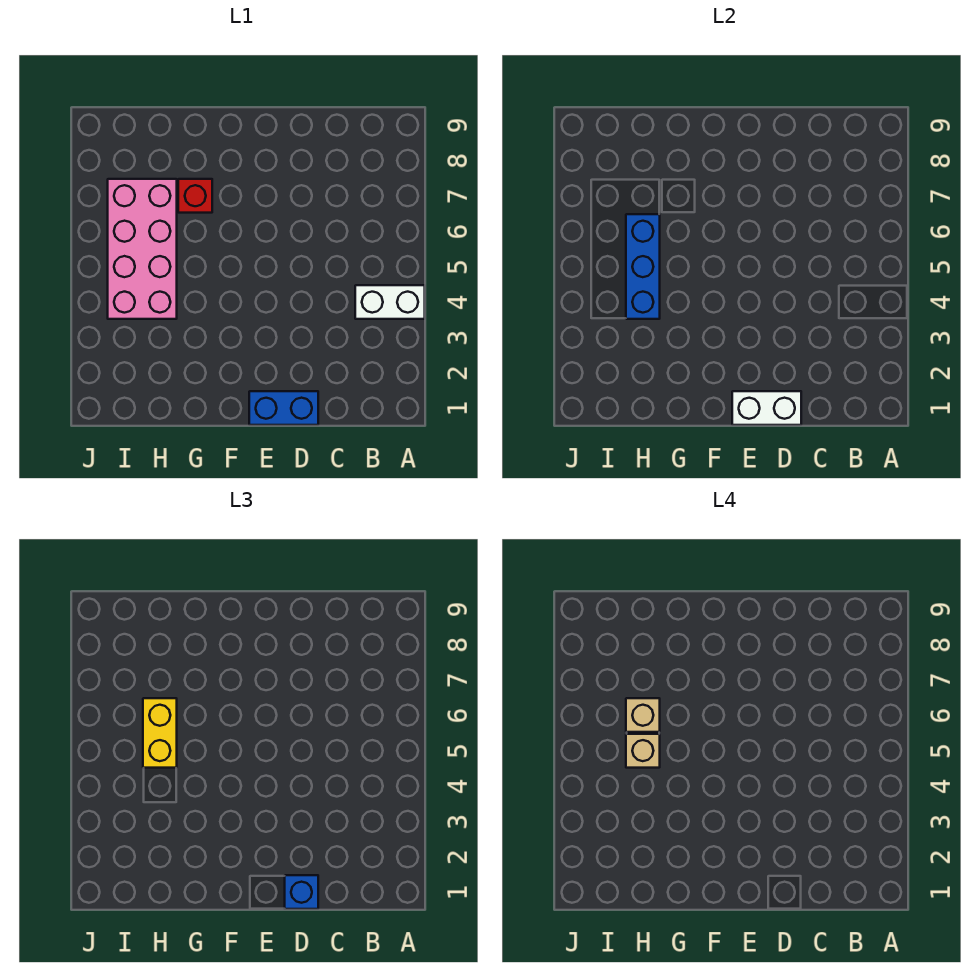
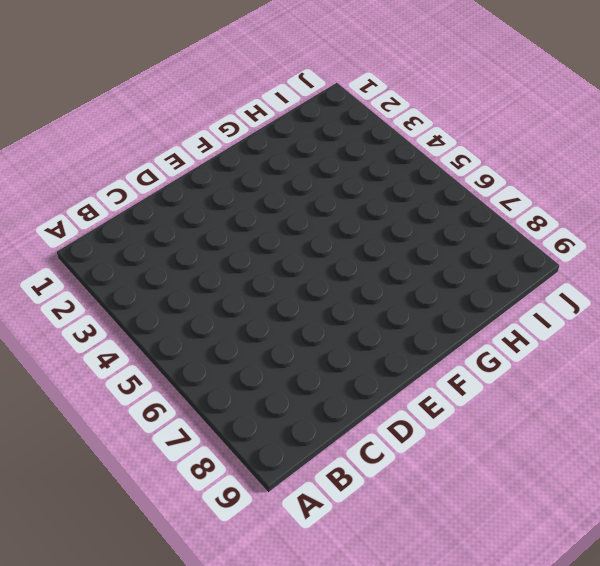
none -> white 1x2 brick [355,285,425,319]
none -> blue 1x2 brick [249,391,318,425]

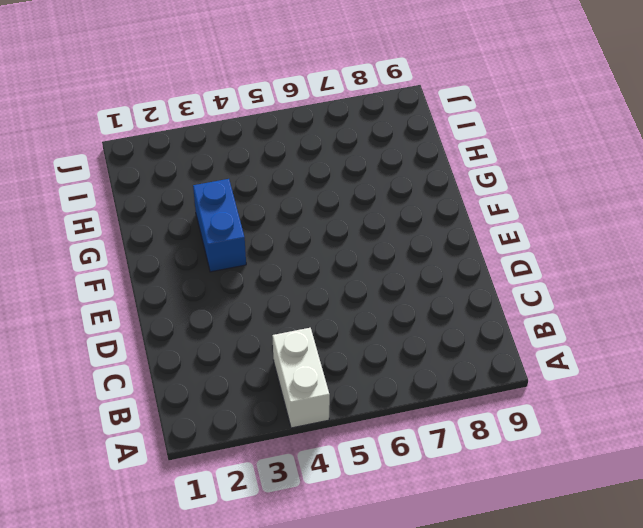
blue 1x2 brick [193,179,246,272] -> blue 1x2 brick moved to [249,391,318,425]
none -> red 1x1 brick [178,179,212,213]
none -> pink 2x4 brick [108,179,177,319]

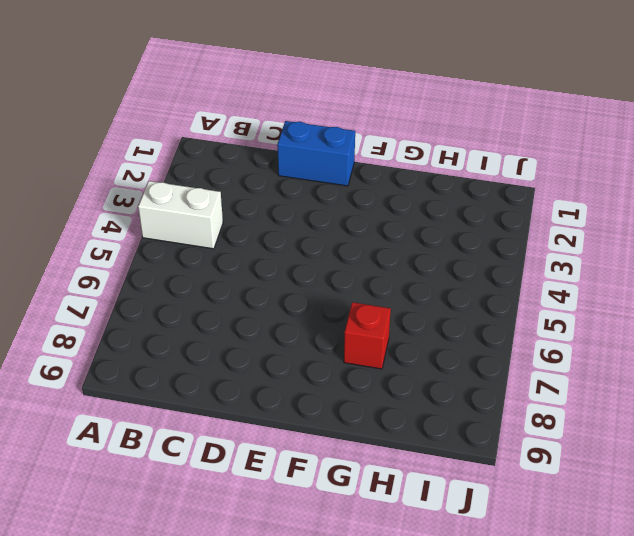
none -> pink 2x4 brick [108,179,177,319]
none -> white 1x2 brick [732,391,801,425]

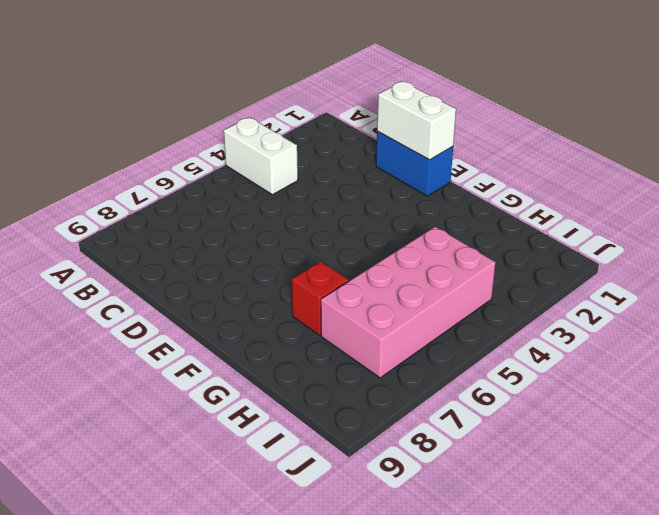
none -> blue 1x3 brick [626,214,660,319]
none -> blue 1x1 brick [285,875,318,909]

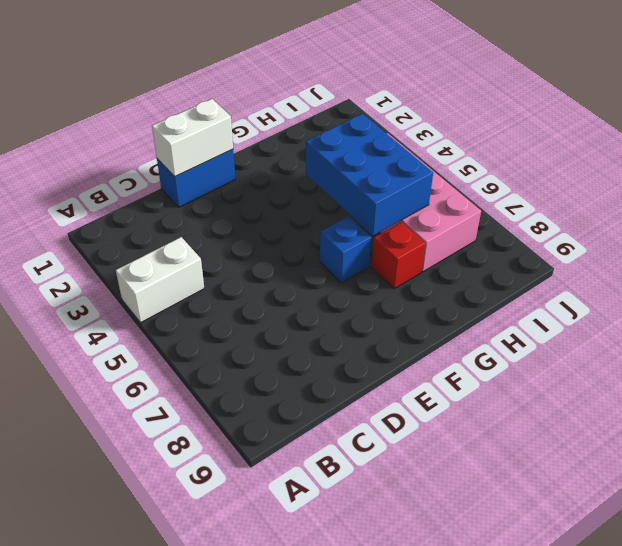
blue 1x1 brick [320,216,371,283] -> blue 1x1 brick moved to [285,875,318,909]
blue 2x3 brick [306,114,433,236] -> blue 1x3 brick [626,214,660,319]
none -> yellow 1x2 brick [143,698,177,768]
none -> tan 1x1 brick [626,734,660,768]

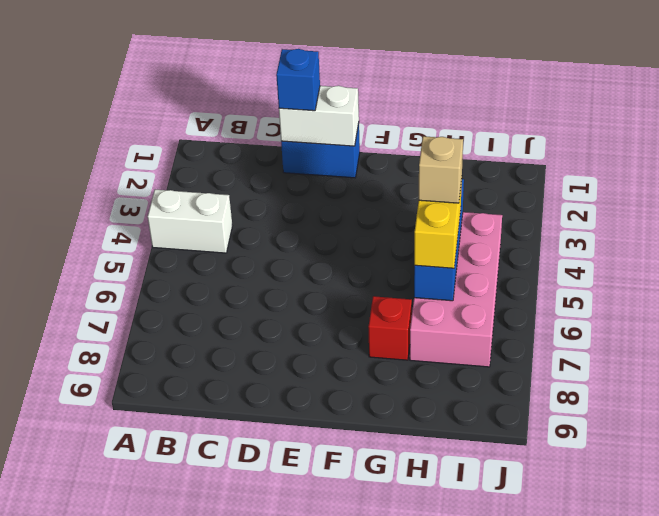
none -> tan 1x1 brick [626,698,660,732]

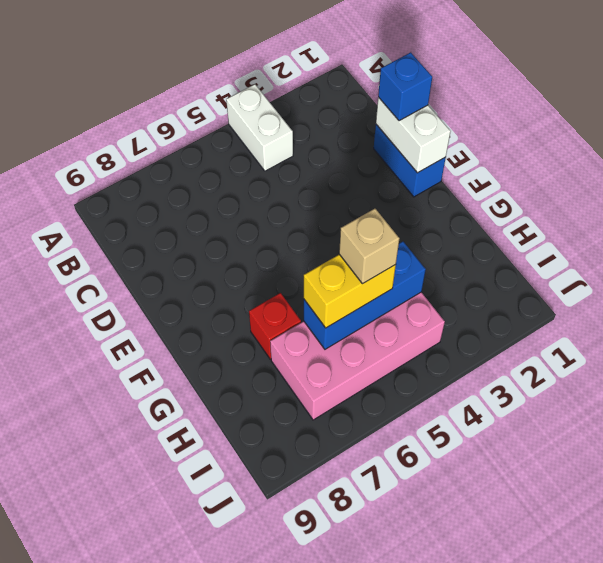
none -> tan 1x1 brick [626,698,660,732]

